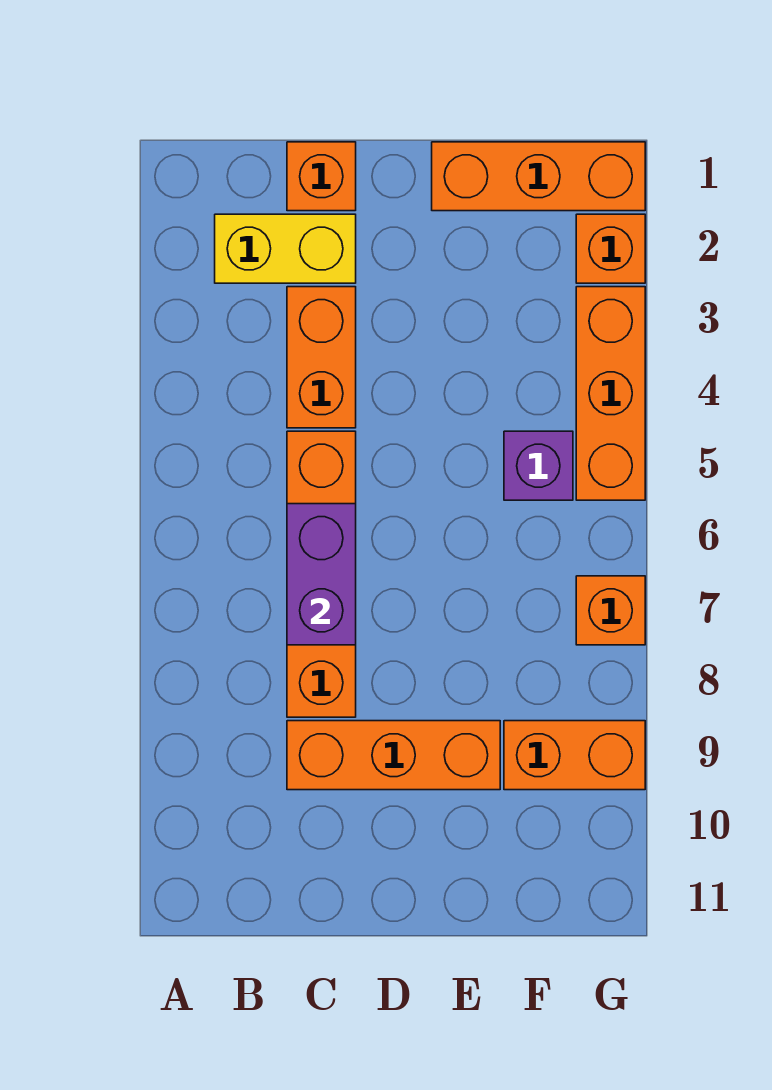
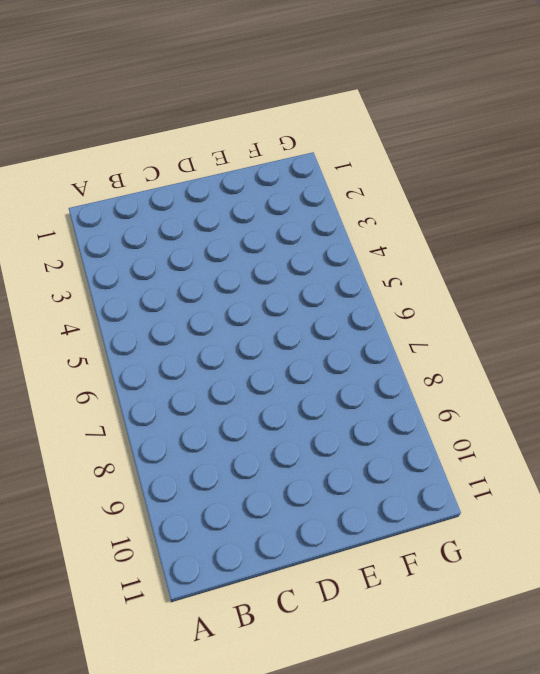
none -> yellow 1x2 brick [215,214,356,283]
none -> orange 1x1 brick [287,142,356,211]
none -> orange 1x2 brick [287,287,356,428]

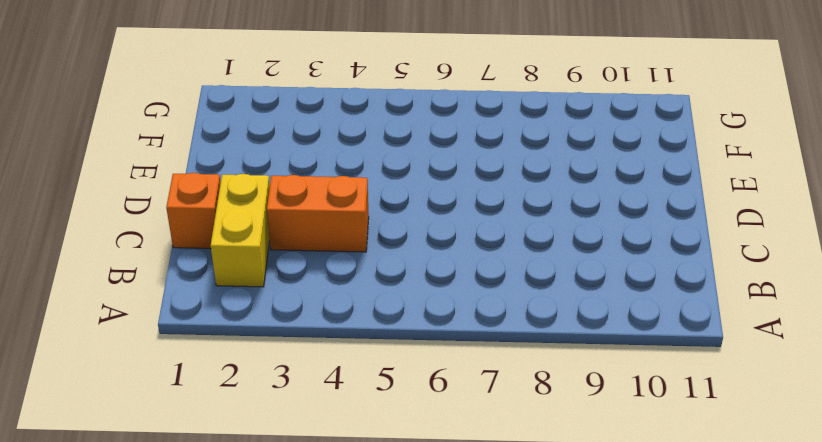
none -> orange 1x4 brick [287,431,356,717]
none -> orange 1x3 brick [287,721,500,790]
none -> orange 1x3 brick [432,142,645,211]

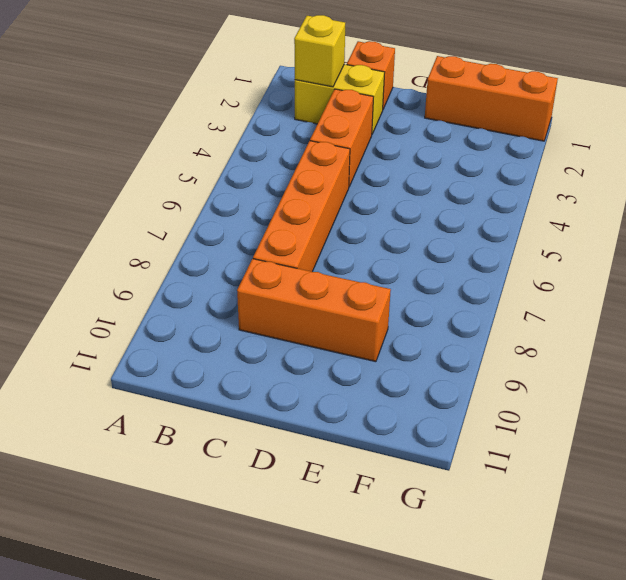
yellow 1x1 brick [294,15,345,87] -> none
none -> purple 1x1 brick [504,431,573,500]
none -> orange 1x2 brick [504,721,645,790]
none -> orange 1x1 brick [576,214,645,283]

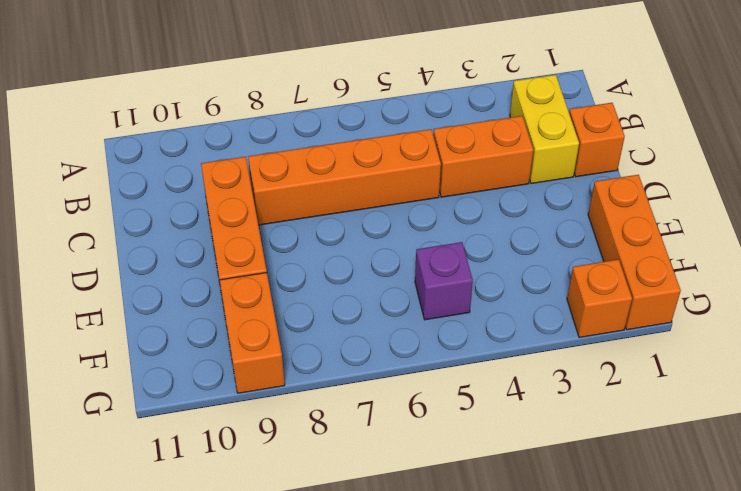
none -> orange 1x3 brick [576,287,645,500]
none -> orange 1x1 brick [576,576,645,645]
none -> purple 1x2 brick [287,504,356,645]

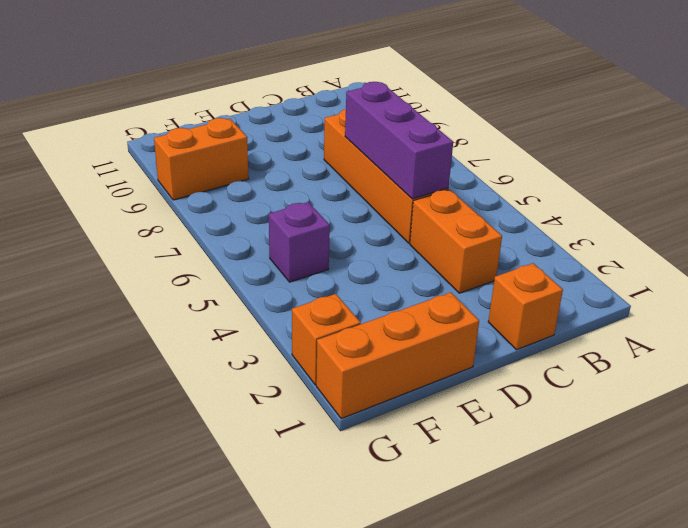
purple 1x3 brick [345,82,453,199] -> purple 1x2 brick [287,504,356,645]
none -> yellow 1x2 brick [215,214,356,283]
none -> orange 1x3 brick [287,721,500,790]
none -> orange 1x3 brick [576,287,645,500]

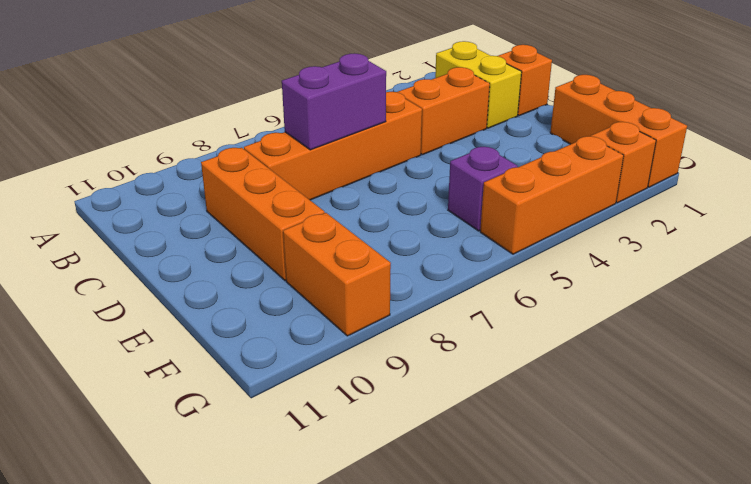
none -> orange 1x1 brick [576,576,645,645]

